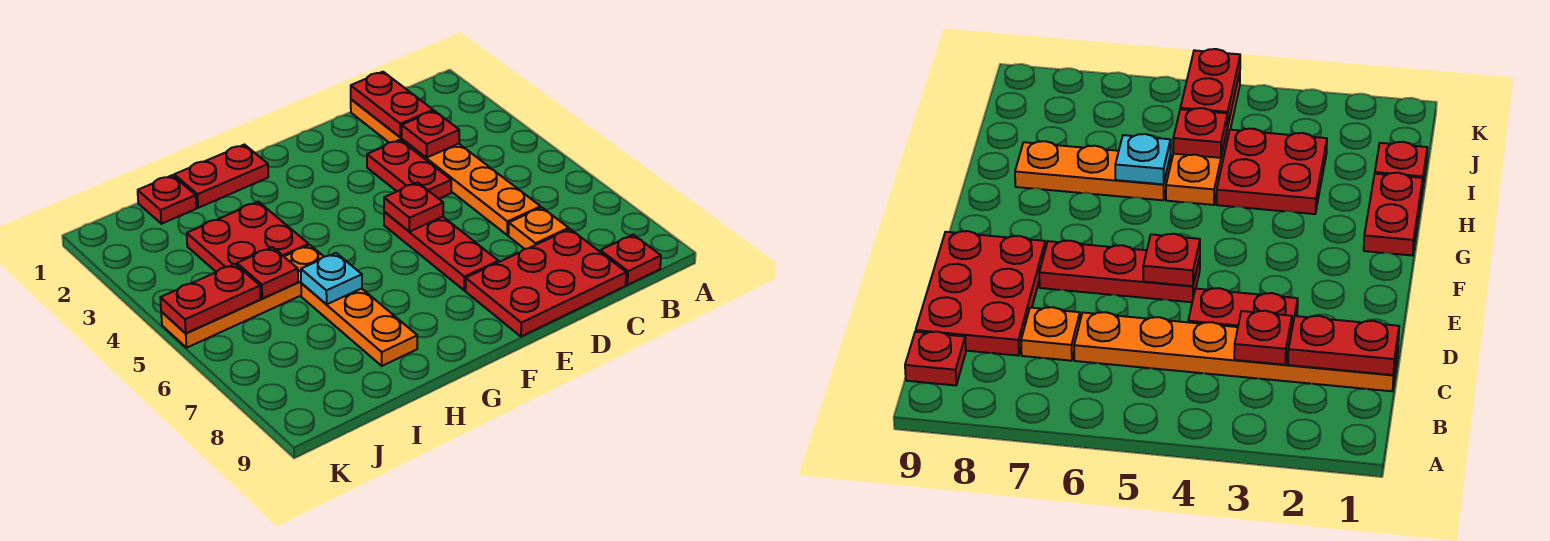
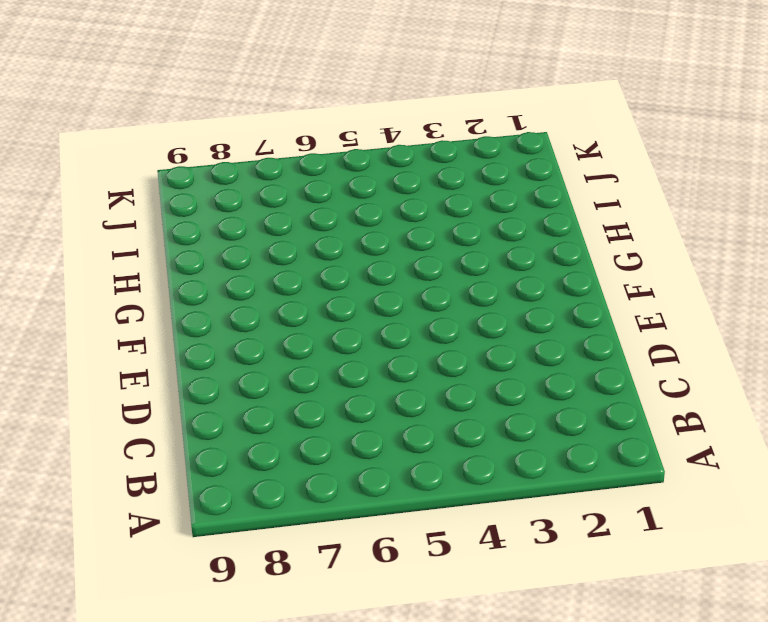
none -> red 1x1 plate [600,235,661,285]
none -> orange 1x6 plate [351,99,541,235]
none -> orange 1x1 plate [508,207,569,249]

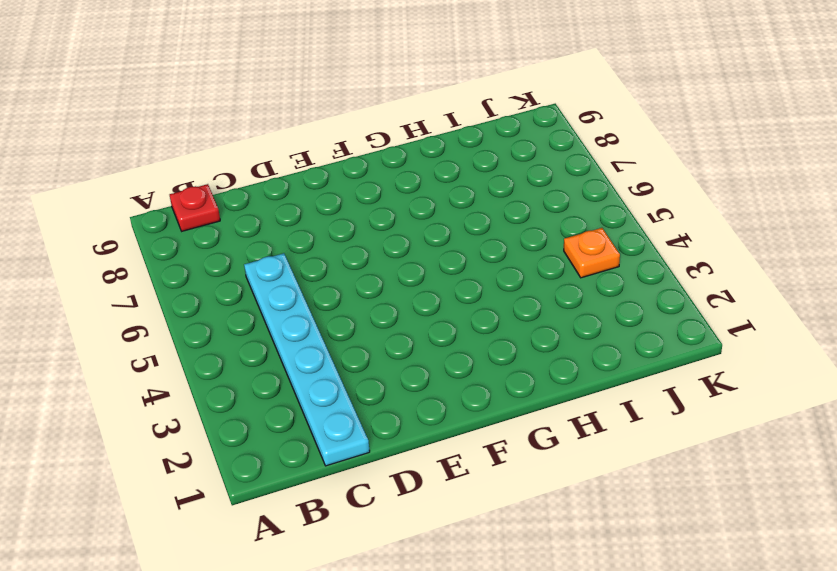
cyan 1x6 plate [244,253,370,466] -> orange 1x6 plate [351,99,541,235]
orange 1x1 plate [564,228,620,278] -> orange 1x1 plate moved to [508,207,569,249]
none -> red 2x3 plate [465,229,626,336]
none -> red 1x2 plate [367,140,451,199]
none -> red 1x3 plate [384,212,498,290]

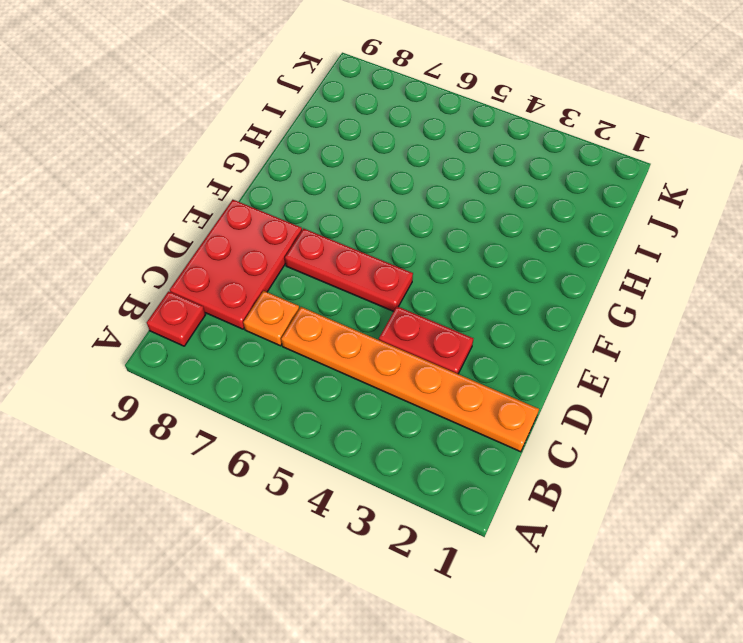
none -> red 1x2 plate [174,145,268,208]
none -> red 2x2 plate [187,202,309,272]
none -> orange 1x4 plate [161,245,324,348]

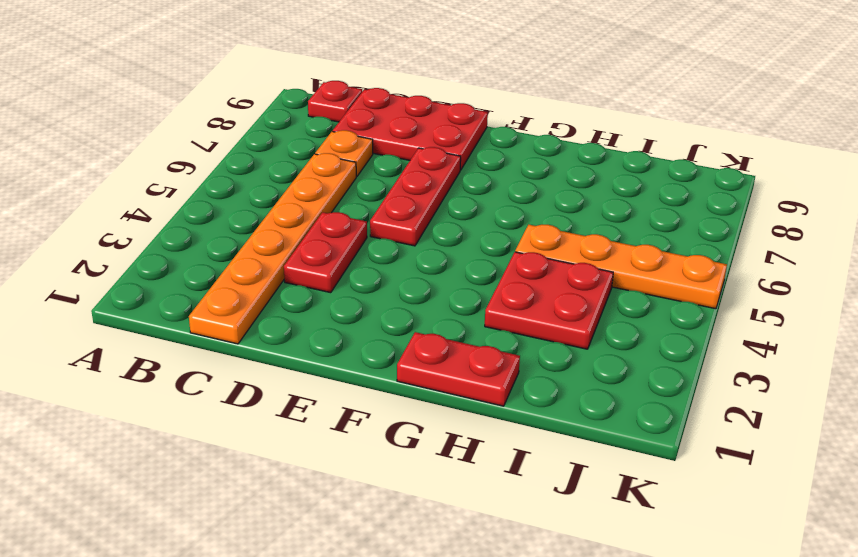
none -> orange 1x3 plate [301,283,417,366]
none -> red 1x1 plate [138,175,196,224]
none -> red 1x2 plate [351,72,433,137]

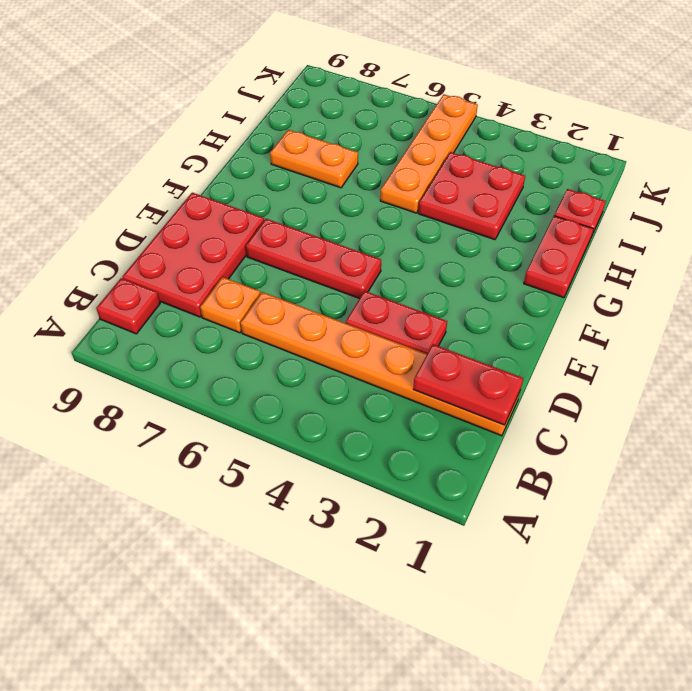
orange 1x2 plate [270,130,358,188] -> orange 1x3 plate [301,283,417,366]
none -> red 1x1 plate [402,111,459,158]
none -> red 1x1 plate [384,182,443,232]
none -> cyan 1x1 plate [301,253,362,304]

